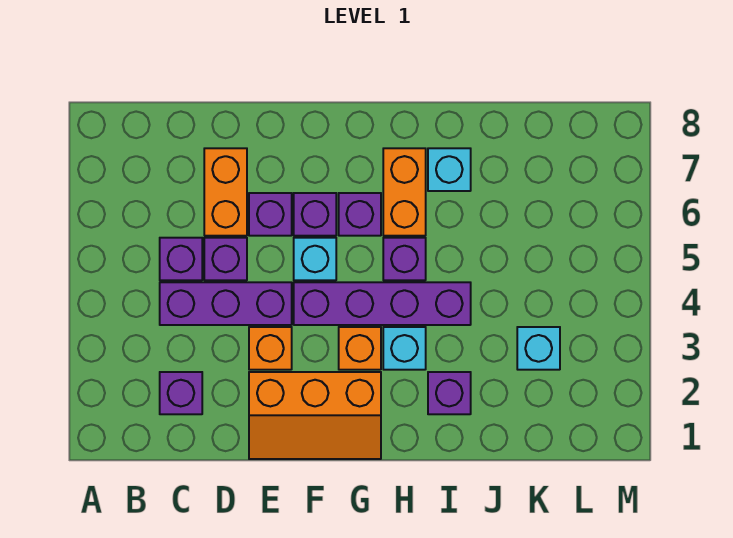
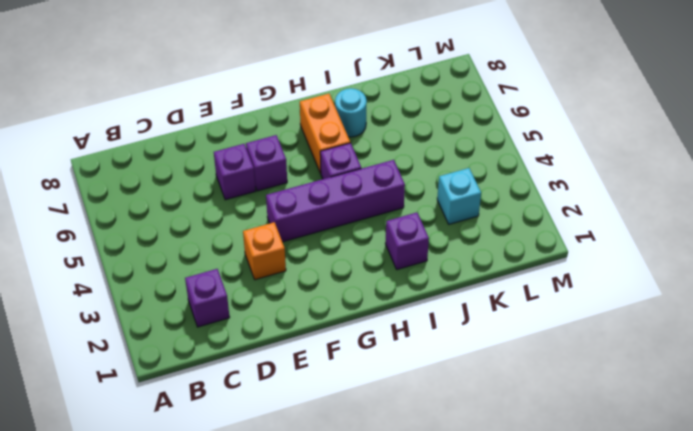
cyan 1x1 round brick [335,88,367,137] -> cyan 1x1 brick [428,148,471,191]
none -> purple 1x3 brick [160,282,292,325]
none -> purple 1x1 brick [160,238,202,280]
none -> purple 1x1 brick [204,238,247,280]

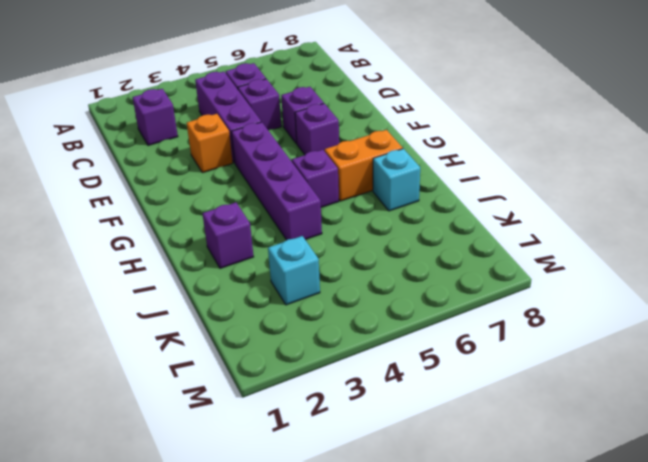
none -> orange 1x2 brick [204,148,247,236]
none -> orange 2x3 slope [249,372,381,459]
none -> cyan 1x1 brick [294,238,336,280]

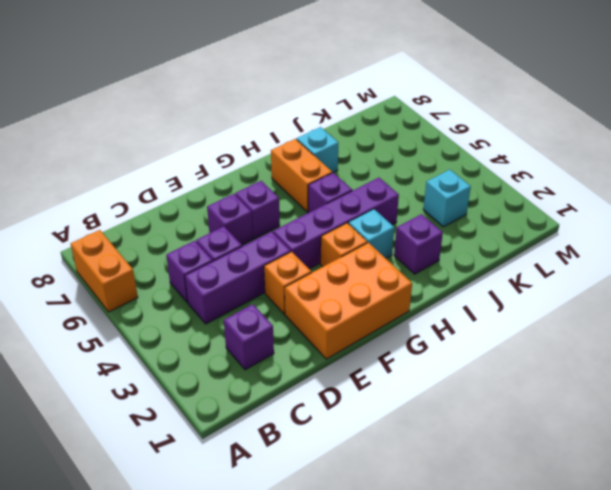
orange 1x2 brick [71,230,138,312] -> orange 1x2 brick moved to [204,148,247,236]
orange 2x3 brick [285,242,412,359] -> orange 2x3 slope [249,372,381,459]
none -> cyan 1x1 brick [294,238,336,280]
none -> purple 1x1 brick [339,193,381,236]

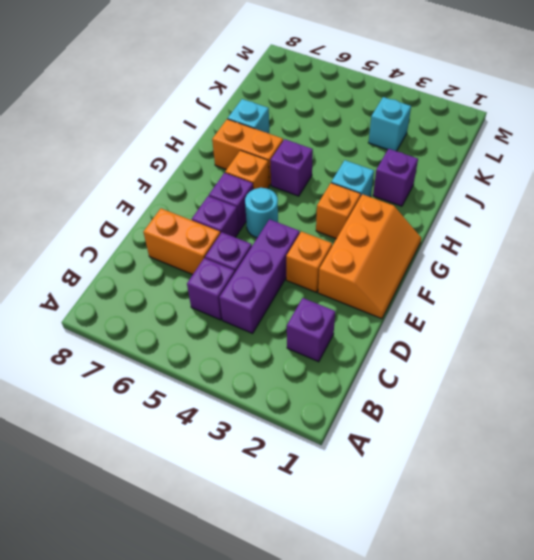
cyan 1x1 round brick [245,188,278,238] -> cyan 1x1 brick [294,238,336,280]
orange 1x1 brick [225,150,269,189] -> purple 1x1 brick [339,193,381,236]
none -> purple 1x4 brick [294,282,471,325]

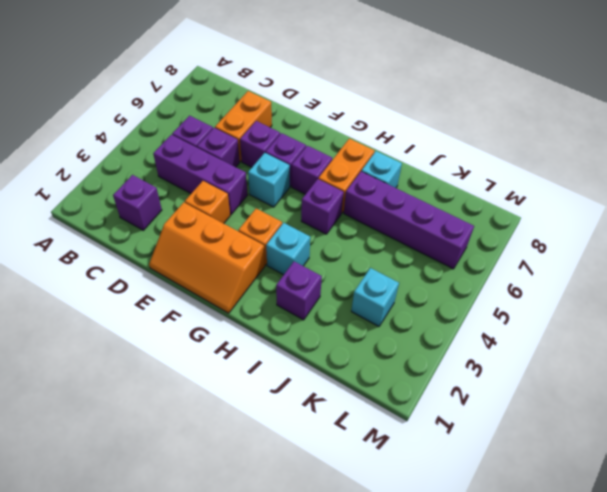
purple 1x4 brick [344,172,474,269] -> purple 1x4 brick moved to [294,282,471,325]

